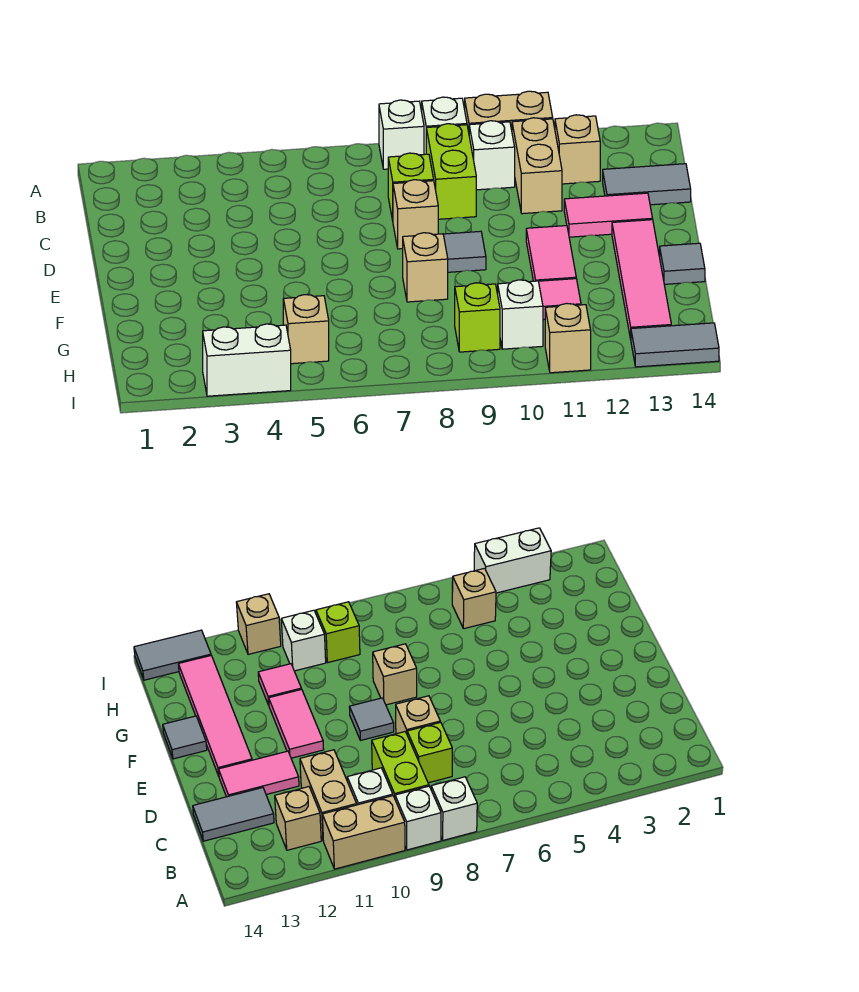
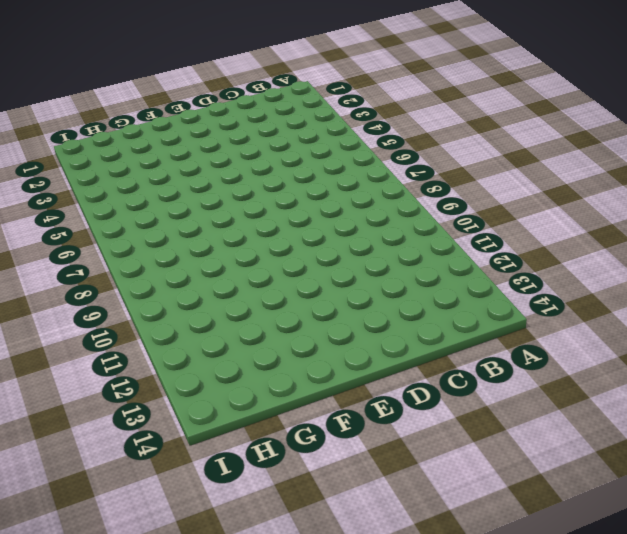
none -> white 1x1 brick [379,100,424,169]
none -> white 1x1 brick [422,97,467,155]
none -> tan 1x2 brick [465,91,553,132]

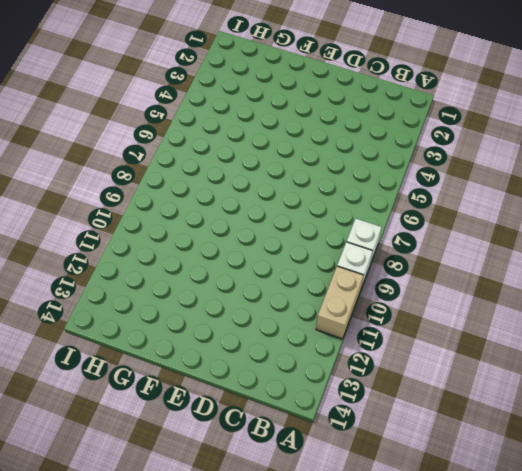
none -> lime 1x2 brick [426,124,476,219]
none -> white 1x1 brick [469,121,515,190]
none -> tan 1x2 brick [512,118,562,214]

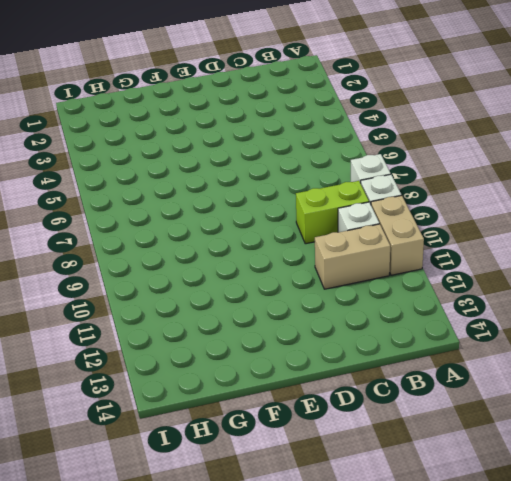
none -> tan 1x1 brick [555,115,600,184]
none -> lime 1x1 brick [388,153,434,220]
none -> grey 1x2 tile [603,164,691,205]

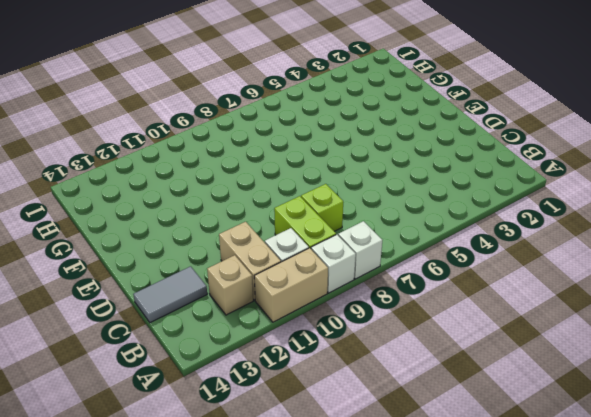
none -> tan 1x1 brick [393,180,438,249]
none -> pink 1x2 tile [564,193,653,237]
none -> grey 1x1 tile [443,231,486,272]

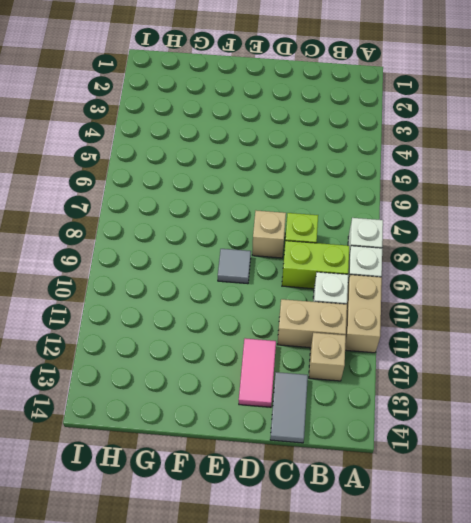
none -> pink 1x2 tile [526,226,576,281]
none -> pink 1x4 tile [612,220,671,339]
none -> tan 1x1 brick [403,233,448,302]

